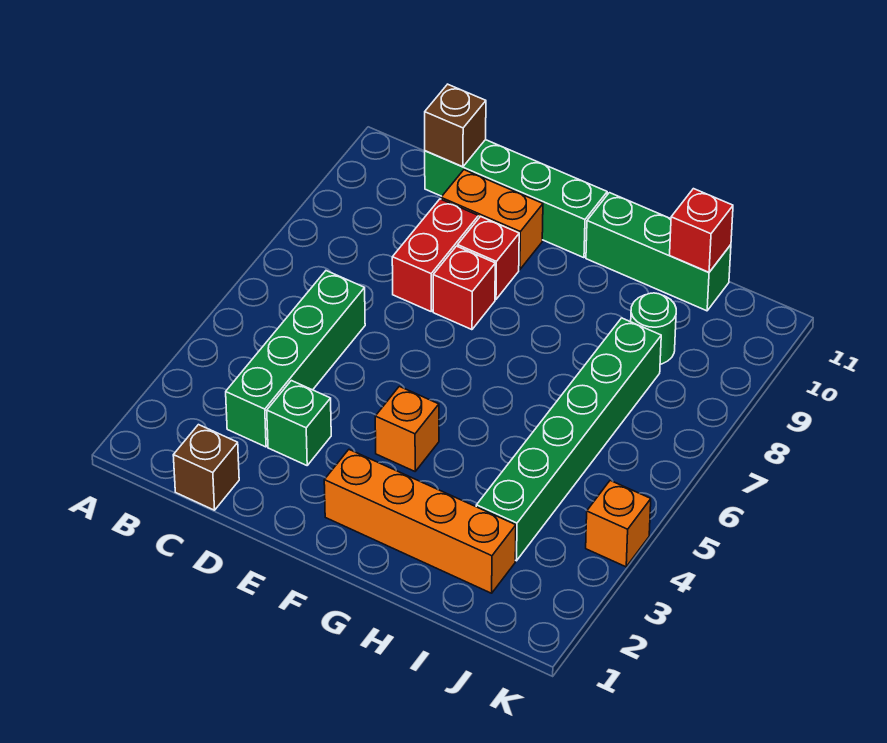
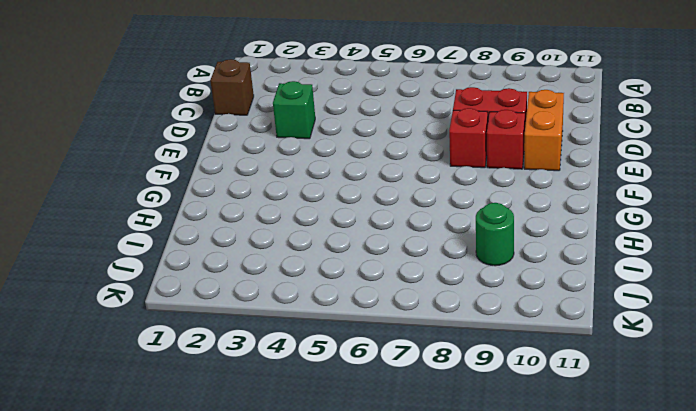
none -> green 1x4 brick [226,271,365,447]
none -> green 1x4 brick [425,140,607,258]
none -> orange 1x4 brick [324,450,516,593]

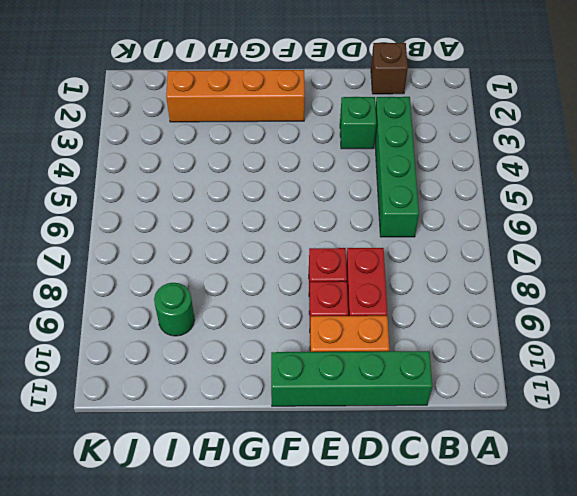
none -> orange 1x1 brick [375,386,439,471]
none -> green 1x3 brick [586,193,731,311]
none -> green 1x6 brick [476,318,661,561]

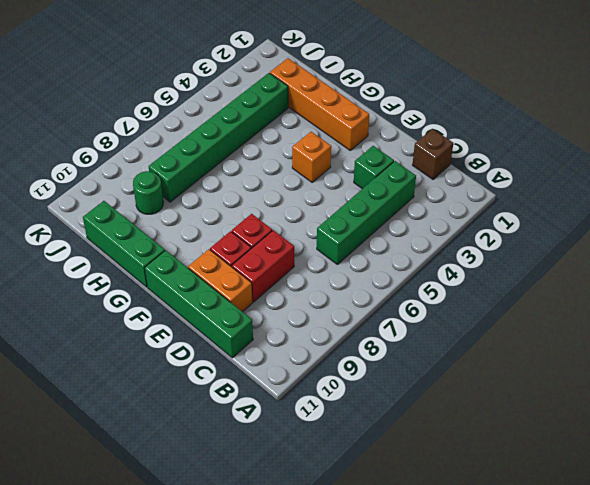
none -> orange 1x1 brick [586,481,651,567]
none -> brown 1x1 brick [425,84,486,167]
none -> red 1x1 brick [670,189,733,272]

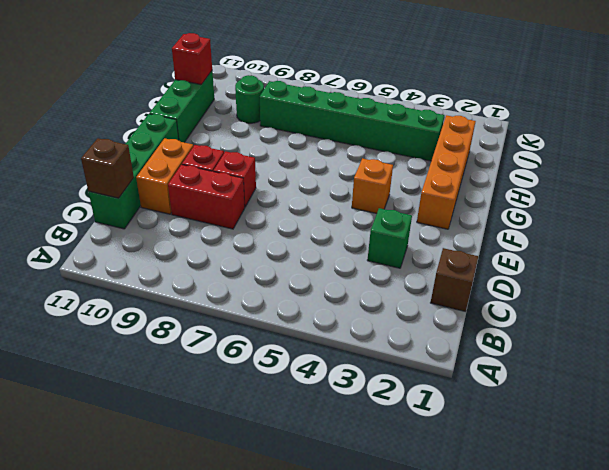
none -> green 1x4 brick [226,271,365,447]
none -> orange 1x1 brick [586,481,651,567]

